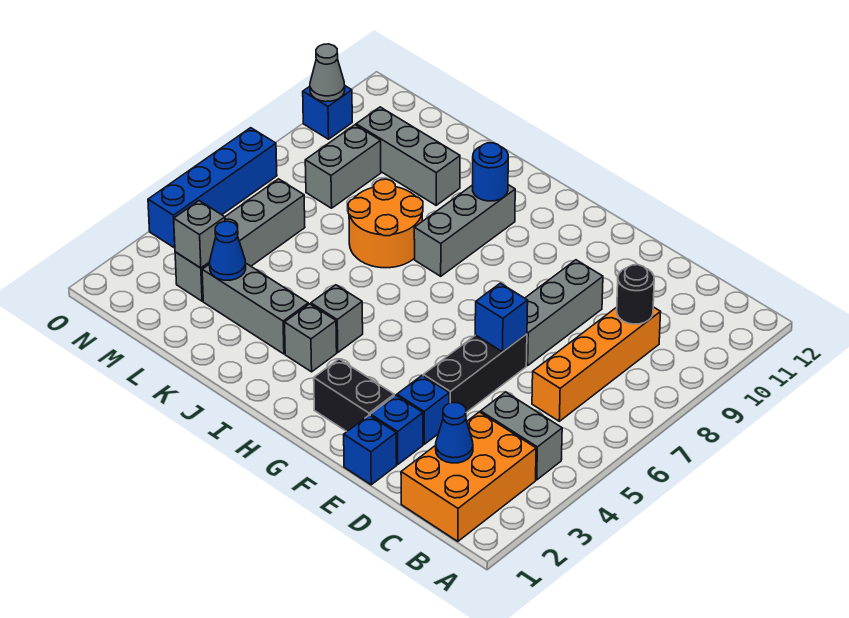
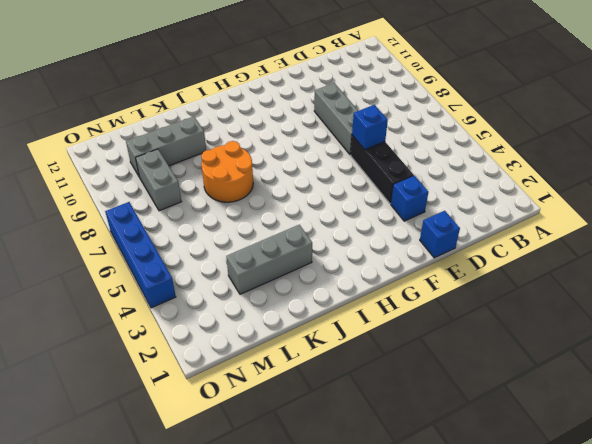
none -> orange 2x3 brick [401,412,536,541]
none -> grey 1x2 brick [481,392,562,480]
none -> orange 1x4 brick [532,307,661,421]

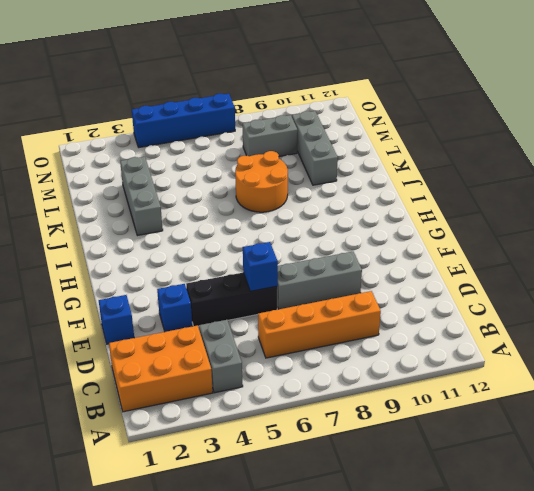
none -> blue 1x1 brick [370,395,423,464]
none -> black 1x2 brick [314,359,394,431]
none -> grey 1x1 brick [285,304,337,372]

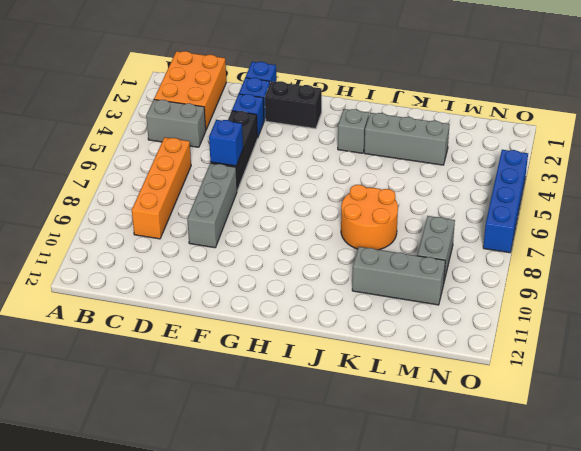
none -> grey 1x1 brick [311,285,363,352]
none -> grey 1x3 brick [414,185,515,276]
none -> grey 1x4 brick [175,179,305,301]

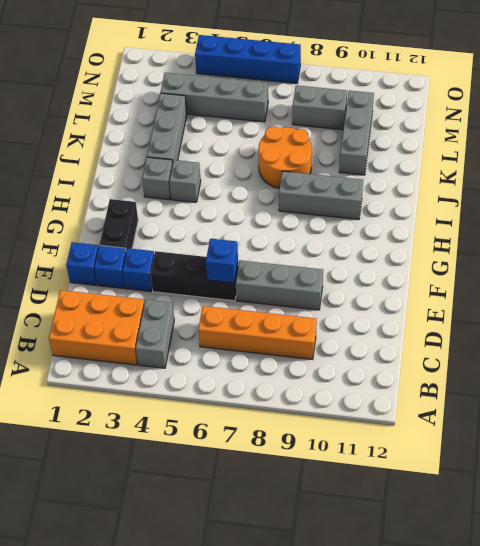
none -> blue 1x1 brick [303,86,352,139]
none -> blue 1x1 cone [436,403,473,463]
none -> black 1x1 round brick [617,265,654,324]

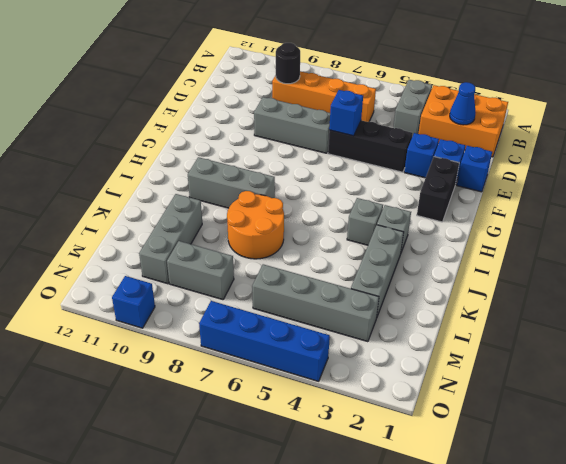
none -> blue 1x1 round brick [473,143,508,201]
none -> blue 1x1 cone [210,221,246,280]
none -> grey 1x1 brick [174,201,225,268]

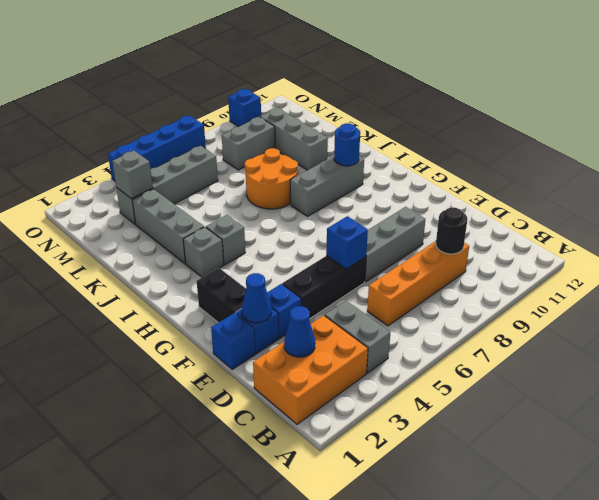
blue 1x1 cone [242,273,272,323] -> blue 1x1 cone moved to [210,221,246,280]
none -> grey 1x1 cone [310,44,345,102]

